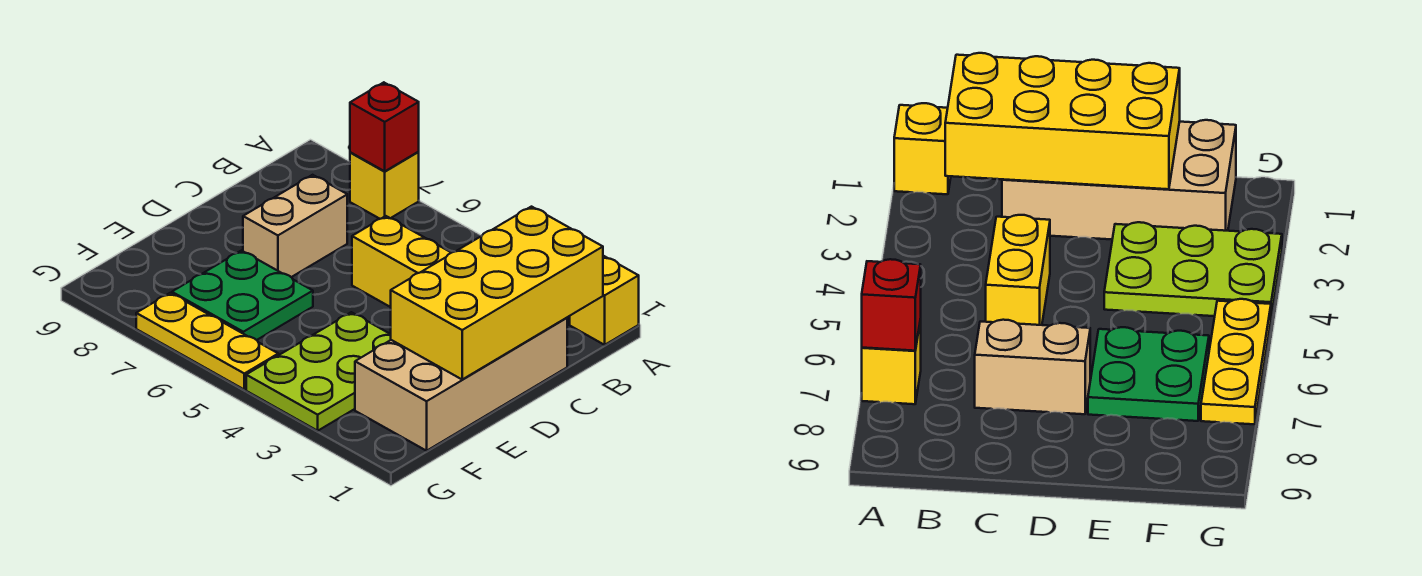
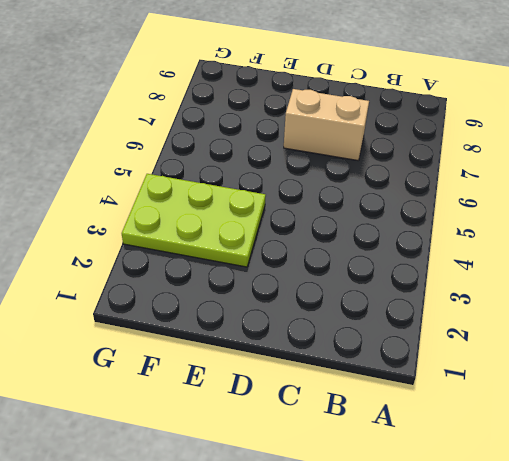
none -> yellow 1x1 brick [570,256,639,345]
none -> yellow 1x1 brick [350,152,419,219]

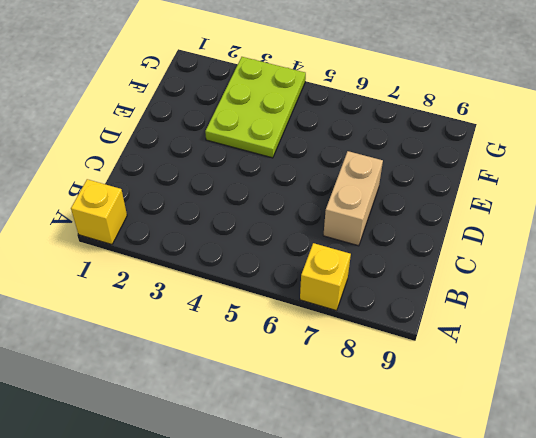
none -> tan 2x4 brick [355,318,567,451]
none -> yellow 1x2 brick [352,216,451,307]

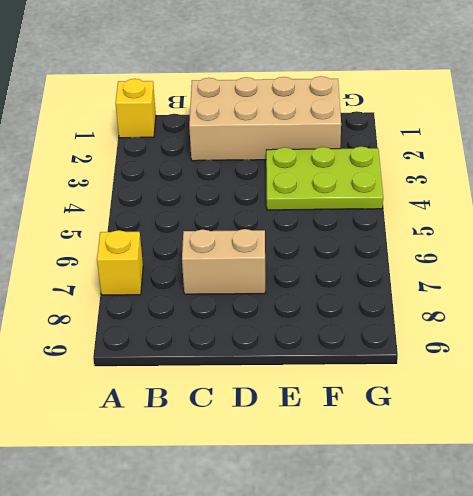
none -> yellow 1x2 brick [352,216,451,307]
none -> green 2x2 plate [172,251,313,340]

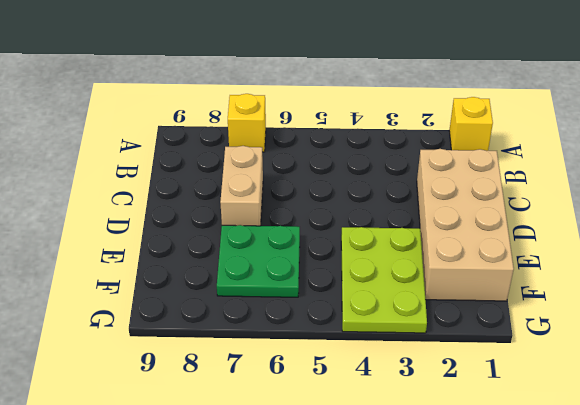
none -> yellow 1x2 brick [352,216,451,307]
none -> yellow 1x3 plate [136,293,278,390]

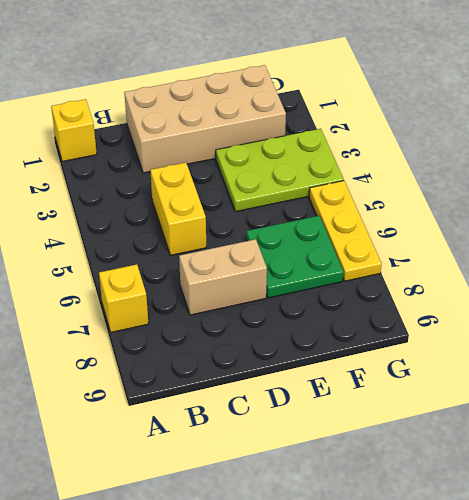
none -> red 1x1 brick [350,82,419,171]
none -> yellow 2x4 brick [391,207,603,379]

